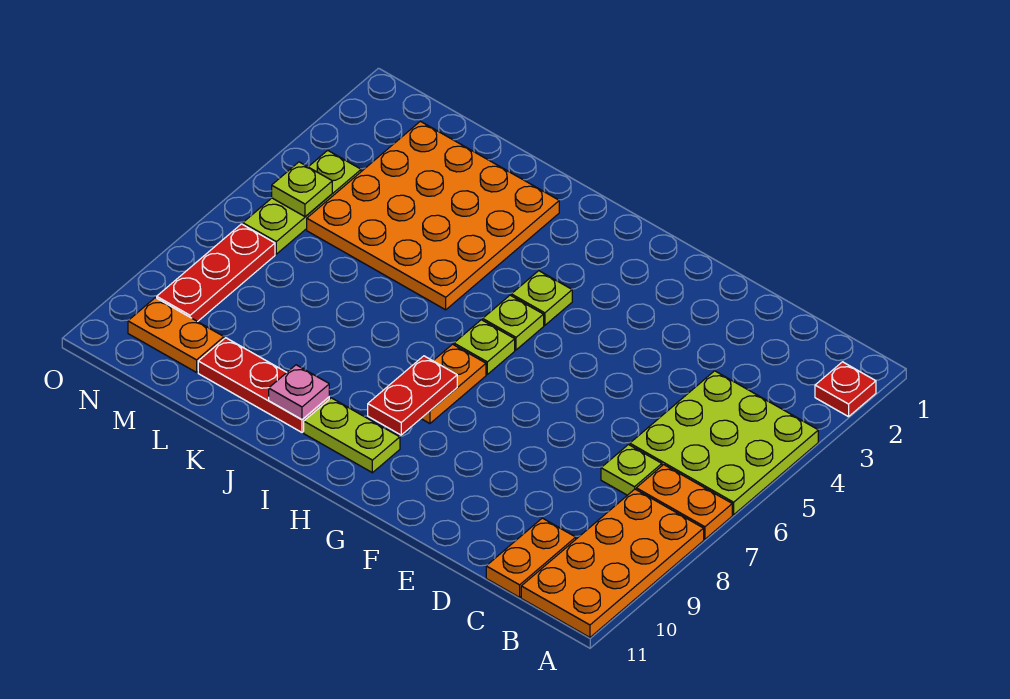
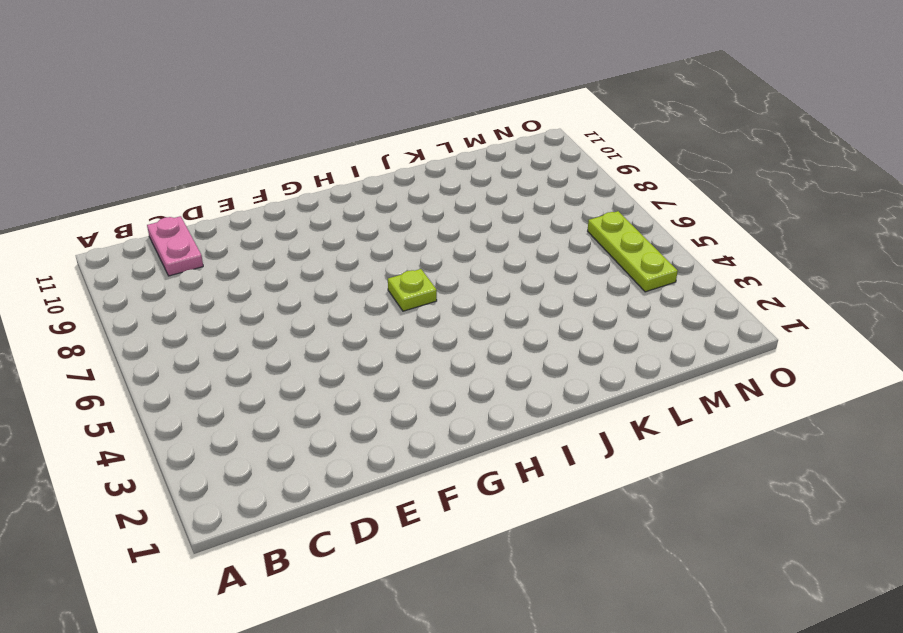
pink 1x2 plate [147,216,203,276] -> orange 1x2 plate [486,518,576,597]
none -> red 1x1 plate [815,362,876,417]
none -> lime 3x3 plate [630,371,818,515]
none -> orange 1x2 plate [636,465,732,539]

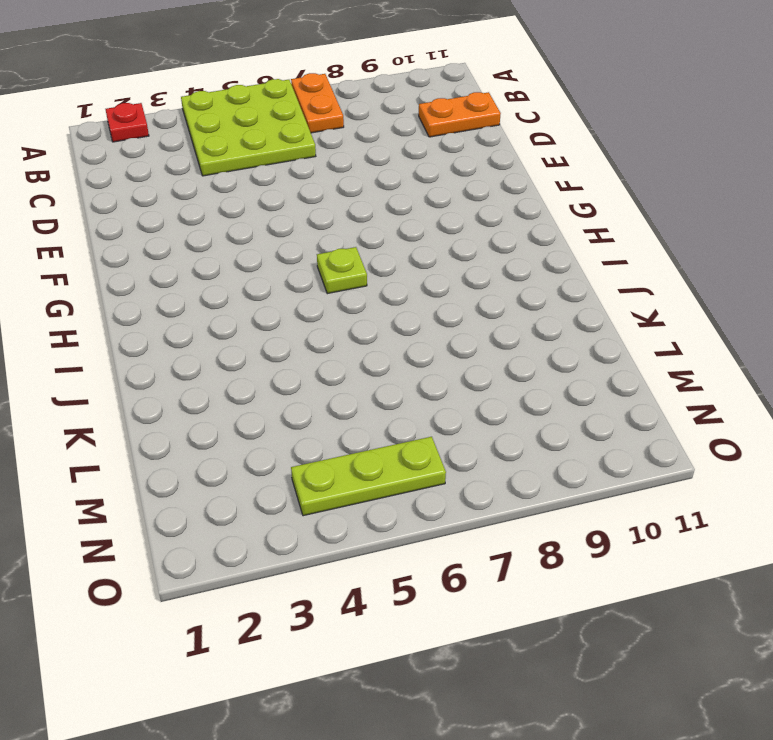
none -> orange 2x4 plate [521,489,704,637]
none -> lime 1x1 plate [601,445,662,495]
none -> lime 1x1 plate [511,271,572,325]

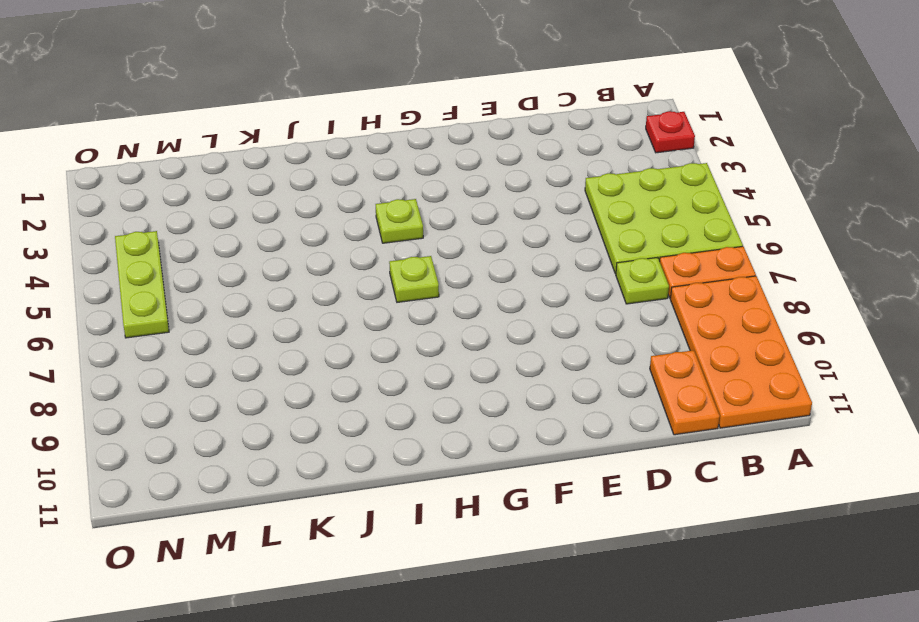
none -> lime 1x1 plate [483,295,544,350]
none -> orange 1x2 plate [421,344,486,424]
none -> lime 1x2 plate [304,398,400,473]

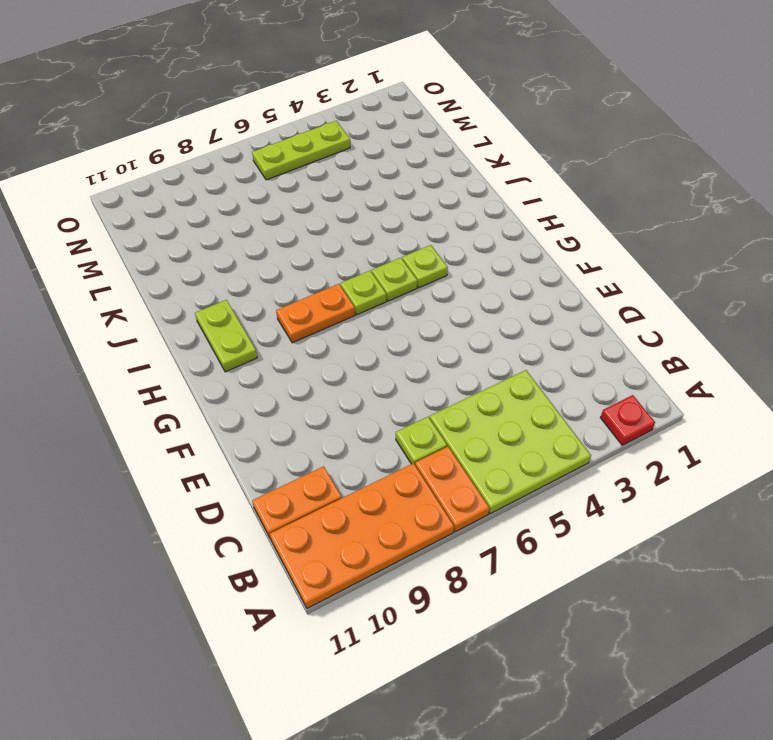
none -> orange 4x4 plate [307,121,559,310]
none -> red 1x3 plate [198,338,329,432]
none -> orange 1x2 plate [128,298,224,372]

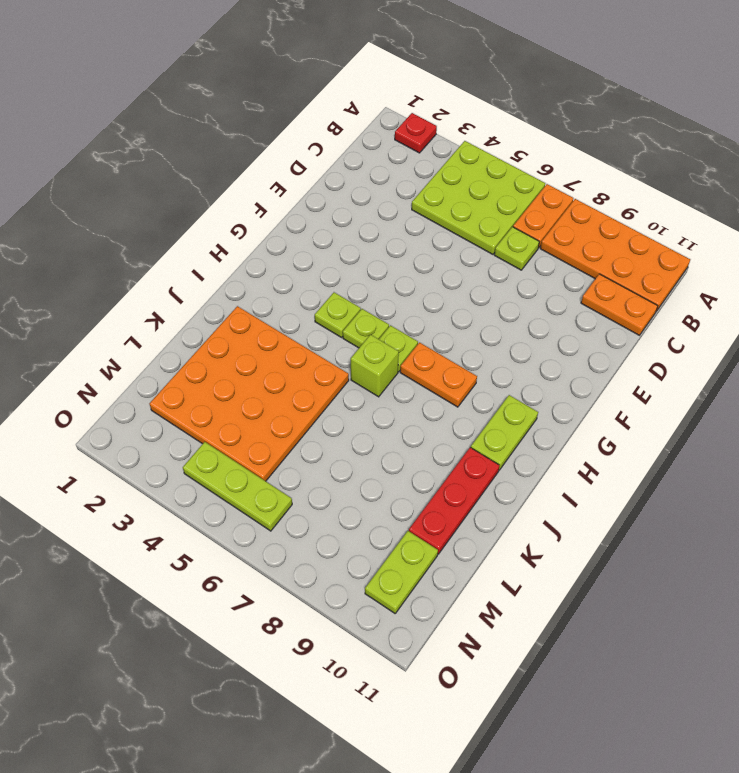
lime 1x1 brick [351,335,399,397] -> none
lime 1x2 plate [365,531,438,613] -> orange 1x2 plate [128,298,224,372]
none -> red 1x3 plate [157,224,275,322]
none -> red 1x2 plate [368,356,457,435]
none -> pink 1x1 plate [269,365,329,420]

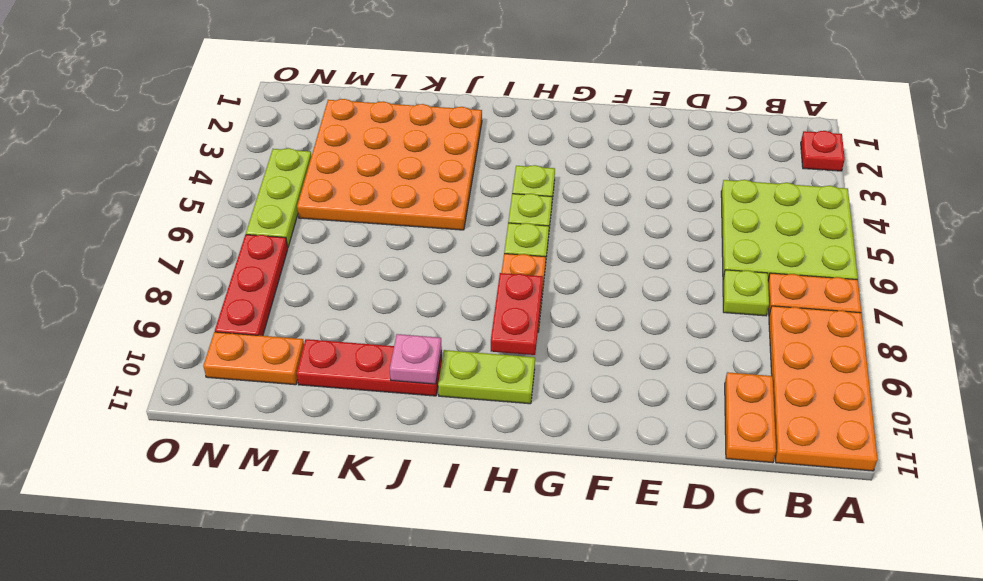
none -> lime 1x1 plate [272,162,332,217]

